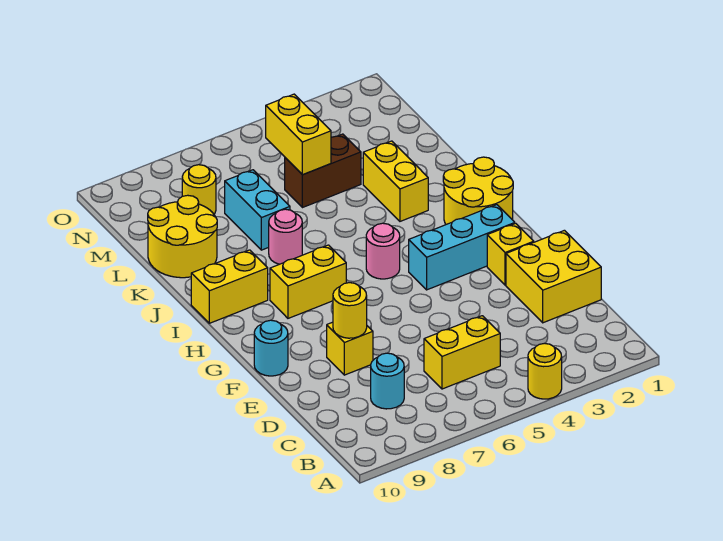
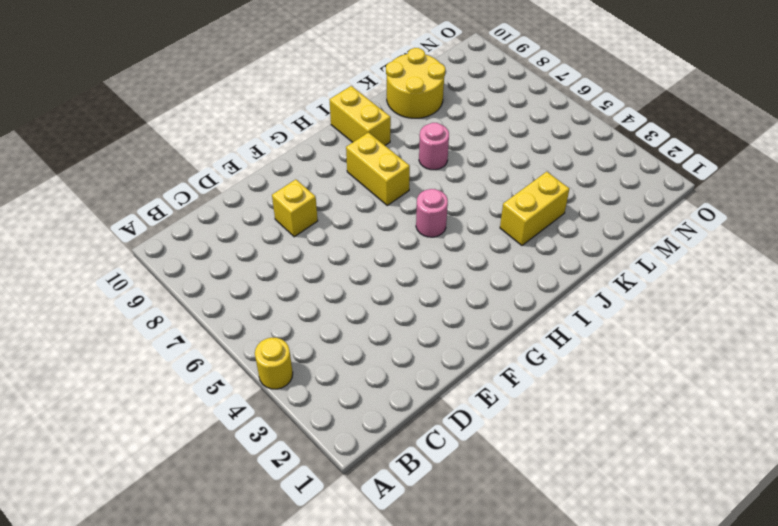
none -> yellow 1x2 brick [424,316,500,389]
none -> cyan 1x1 round brick [371,353,404,409]
none -> yellow 2x2 brick [506,230,601,323]

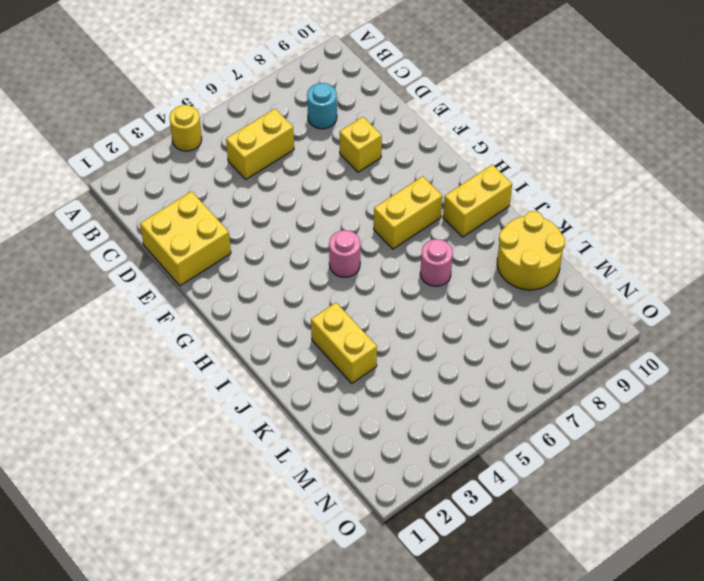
none -> yellow 1x1 brick [487,223,534,285]
none -> cyan 1x1 round brick [254,320,288,376]
none -> cyan 1x3 brick [409,205,515,290]

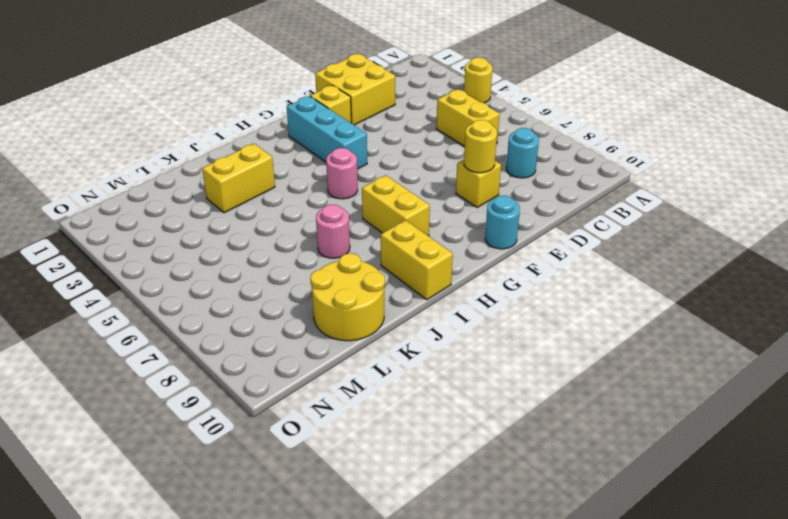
none -> yellow 2x2 round brick [443,157,513,224]
none -> cyan 1x2 brick [225,170,290,250]
none -> brown 1x2 brick [285,134,361,208]

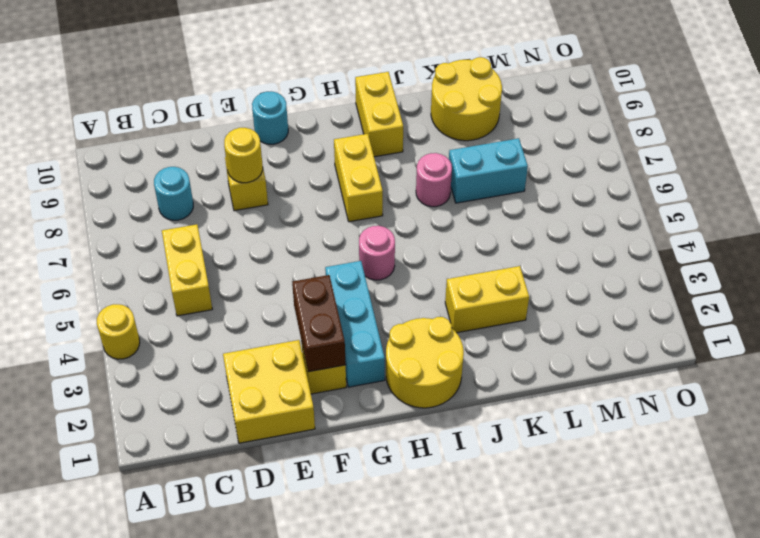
brown 1x2 brick [292,275,346,372] -> brown 1x2 brick moved to [285,134,361,208]
none -> yellow 1x1 round brick [182,165,216,214]
none -> yellow 1x2 brick [266,94,331,175]

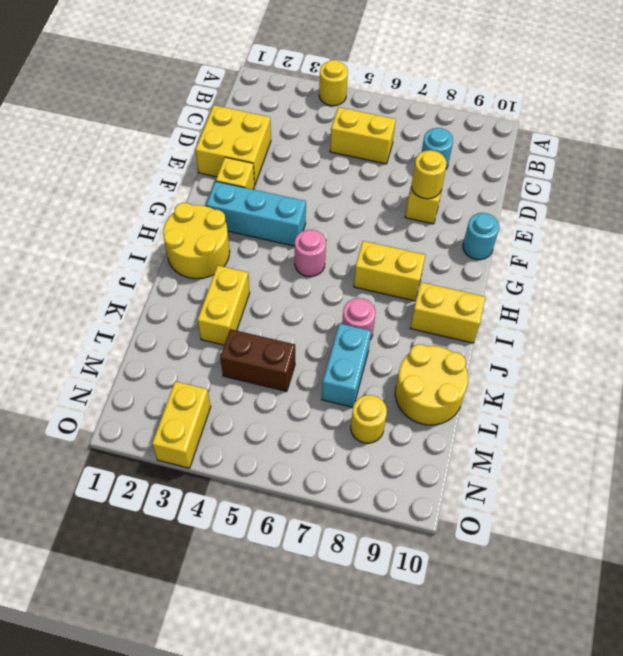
yellow 1x2 brick [152,381,211,468] -> yellow 1x2 brick moved to [266,94,331,175]

